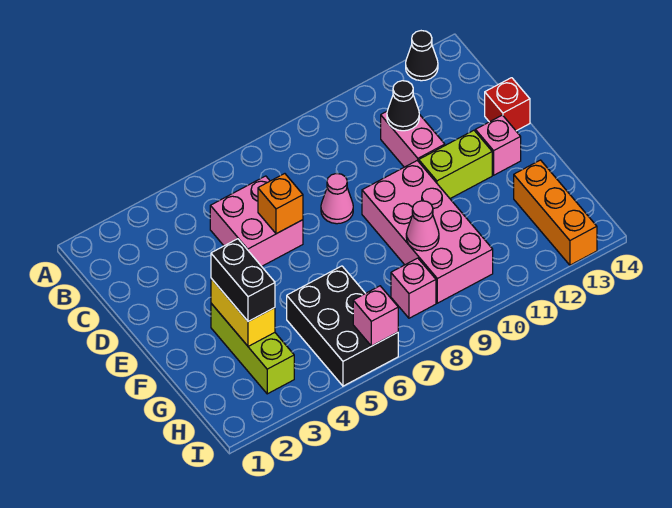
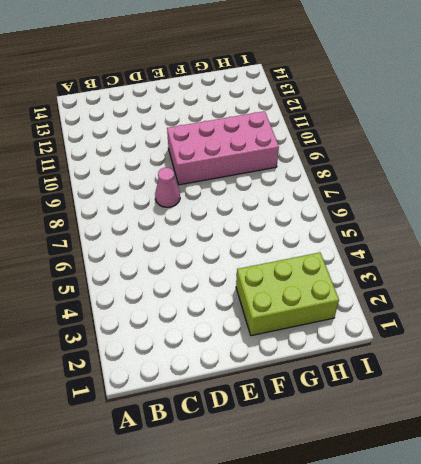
lime 2x3 brick [236,253,339,336] -> lime 1x3 brick [211,303,294,394]
none -> black 1x1 cone [406,31,438,81]
none -> pink 2x2 brick [210,176,303,266]
none -> pink 1x2 brick [381,112,445,167]

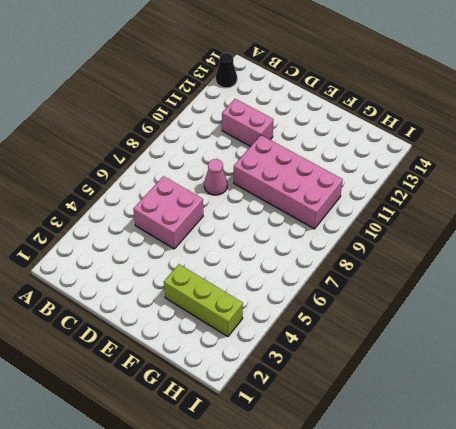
none -> red 1x1 brick [485,78,530,131]
none -> lime 1x2 brick [419,130,492,199]
none -> pink 1x1 brick [475,115,521,175]

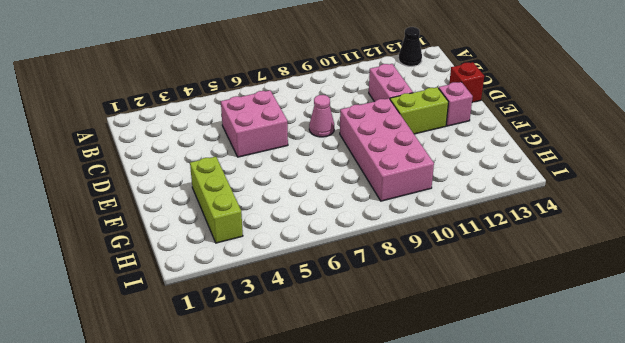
none -> black 2x3 brick [287,266,398,386]
none -> orange 1x3 brick [514,160,597,265]
none -> pink 1x1 brick [391,258,436,318]

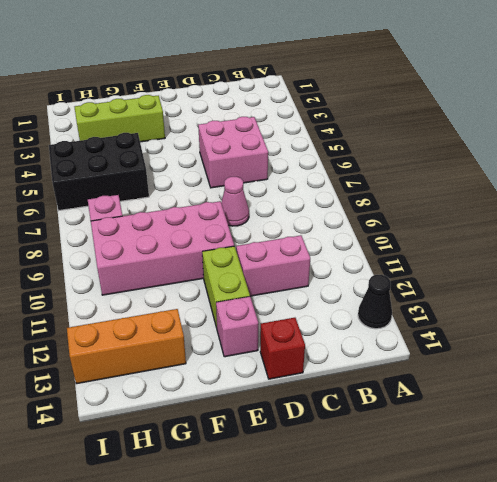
none -> black 1x1 cone [387,81,419,131]
none -> orange 1x1 brick [258,174,303,234]
none -> yellow 1x2 brick [211,278,275,346]

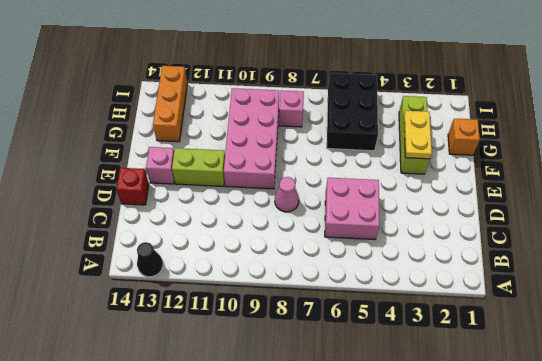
yellow 1x2 plate [404,111,432,159] -> yellow 1x2 brick [211,278,275,346]
orange 1x1 brick [448,119,480,155] -> orange 1x1 brick moved to [258,174,303,234]
none -> pink 1x2 brick [381,112,445,167]
none -> black 1x1 cone [387,81,419,131]
none -> pink 1x1 cone [406,201,439,251]

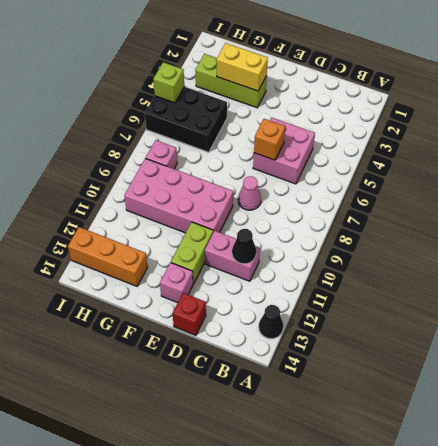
lime 1x1 brick [153,62,184,103] -> none
none -> pink 1x1 cone [406,201,439,251]
none -> pink 1x1 brick [353,286,398,346]
none -> black 1x2 brick [211,239,275,322]

